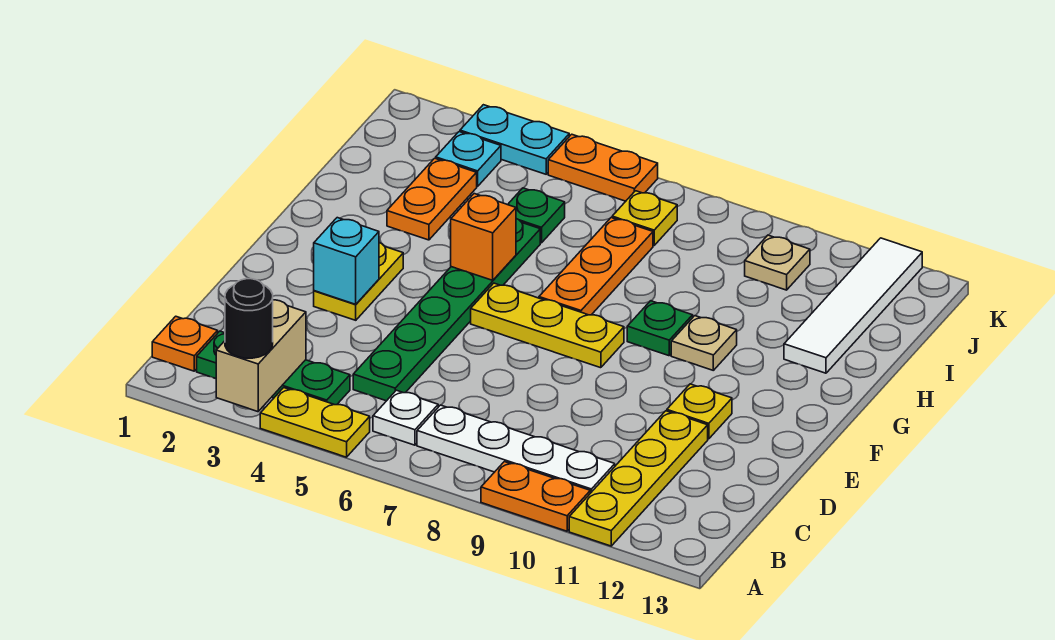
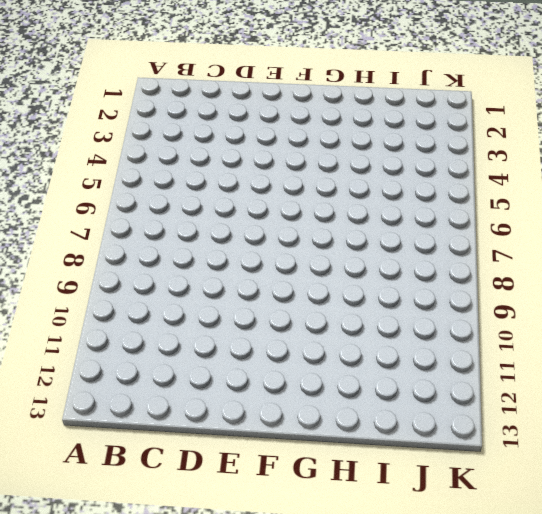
none -> yellow 1x2 plate [260,388,370,457]
none -> orange 1x2 plate [481,462,590,531]
none -> yellow 1x4 plate [569,411,708,546]

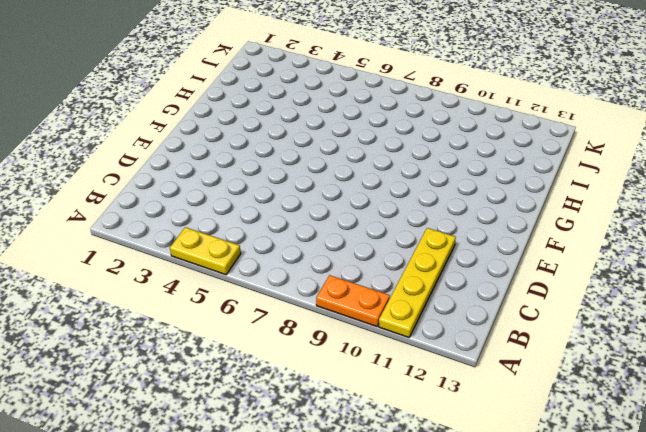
none -> orange 1x1 plate [152,316,218,371]
none -> green 1x3 plate [197,331,350,405]
none -> white 1x1 plate [373,390,438,445]

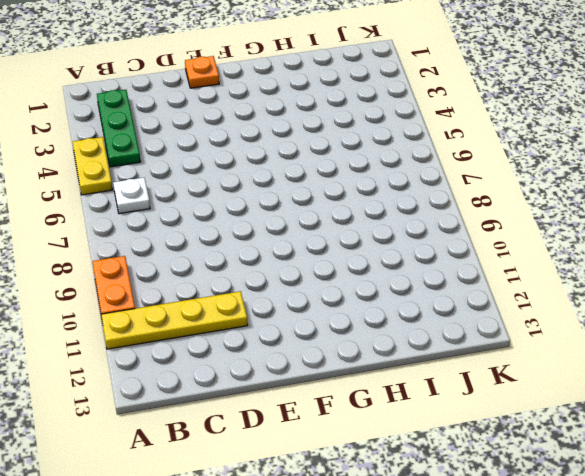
orange 1x1 plate [185,56,219,88] -> orange 1x1 plate moved to [152,316,218,371]
none -> white 1x4 plate [417,405,615,493]
none -> green 1x6 plate [353,219,540,401]
none -> yellow 1x2 plate [314,243,403,320]

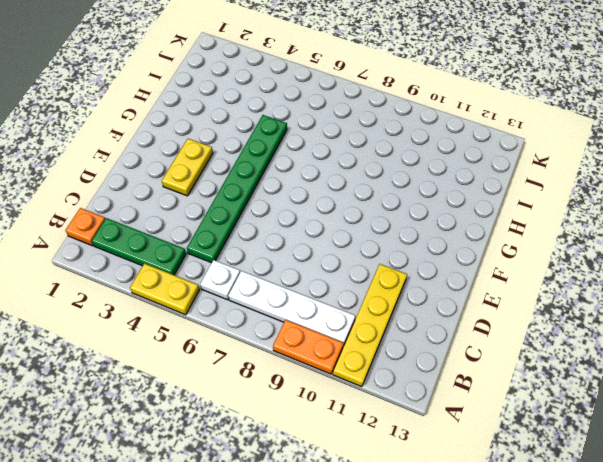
none -> yellow 1x1 plate [667,384,732,439]
none -> yellow 1x3 plate [471,283,624,368]
none -> orange 1x3 plate [539,217,653,315]

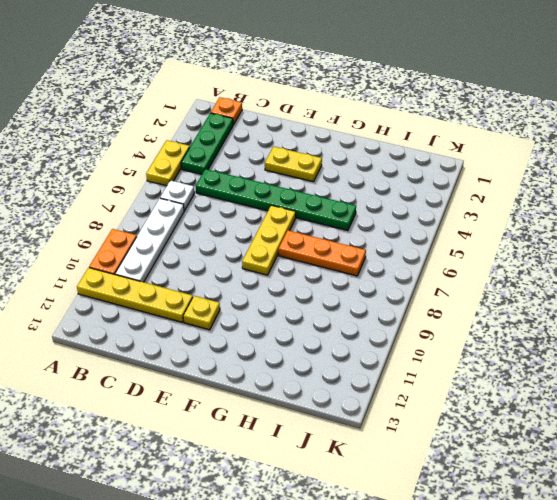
none -> green 1x1 plate [627,301,693,356]
none -> tan 1x1 plate [671,316,737,370]
none -> orange 1x2 plate [387,158,477,240]

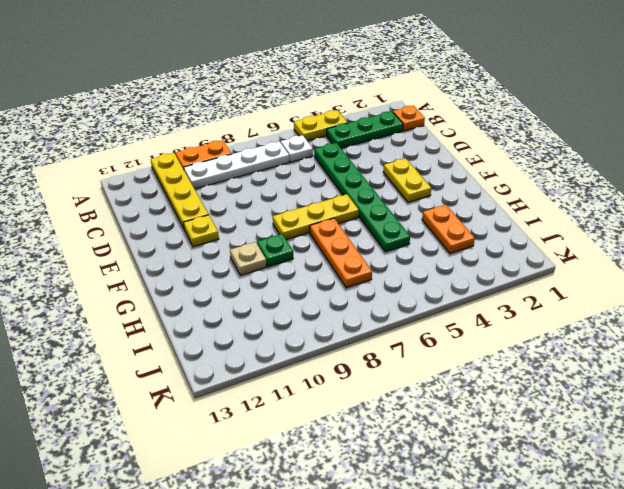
none -> white 1x4 tile [784,238,922,373]
none -> green 1x1 plate [508,188,565,243]
none -> cyan 1x1 plate [436,132,501,186]

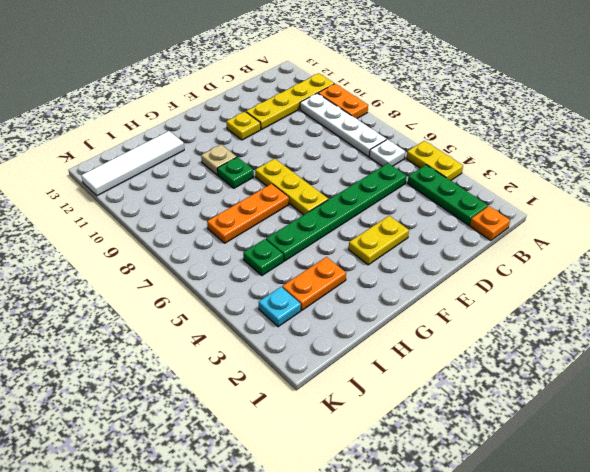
none -> yellow 1x1 plate [612,191,677,246]
none -> tan 1x1 plate [745,235,810,290]
none -> cyan 1x2 plate [460,105,569,174]

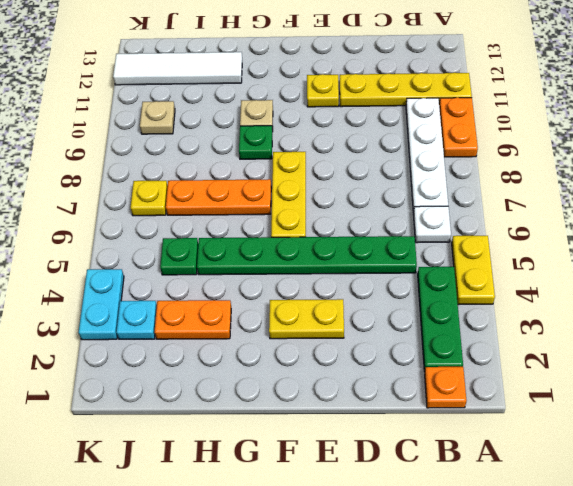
none -> orange 1x2 plate [548,134,658,201]
none -> tan 1x2 brick [216,300,306,412]
none -> cyan 1x1 brick [314,218,379,304]

